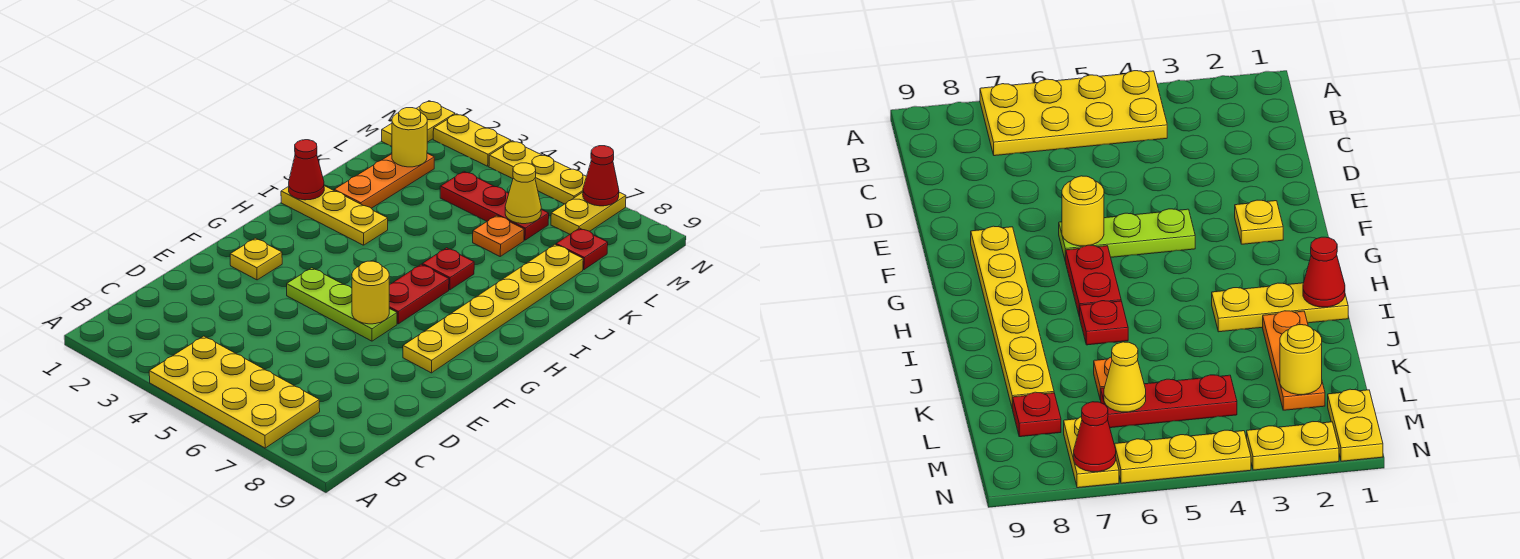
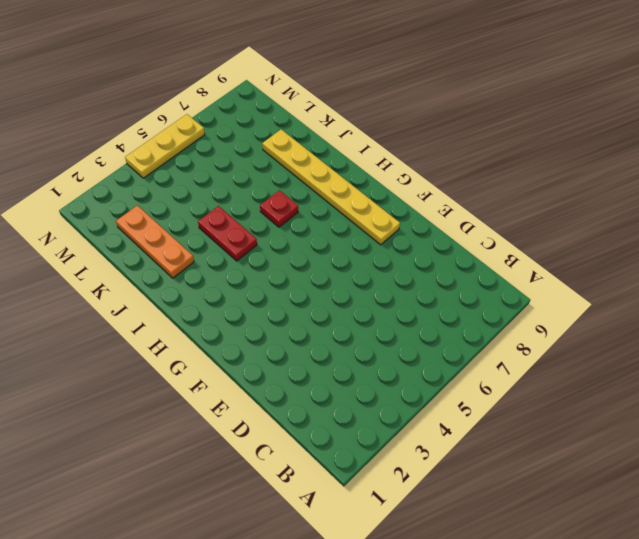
red 1x2 plate [198,206,257,261] -> red 1x2 plate moved to [389,264,449,324]
none -> yellow 2x4 plate [149,336,320,448]
none -> yellow 1x1 plate [230,238,282,280]
none -> lime 1x3 plate [287,268,397,341]

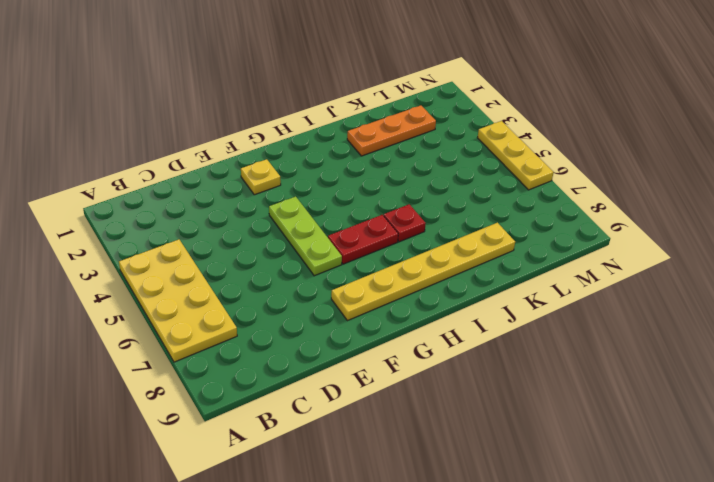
none -> yellow 1x3 plate [281,186,388,245]
none -> orange 1x1 plate [473,215,524,256]
none -> red 1x3 plate [440,172,549,240]

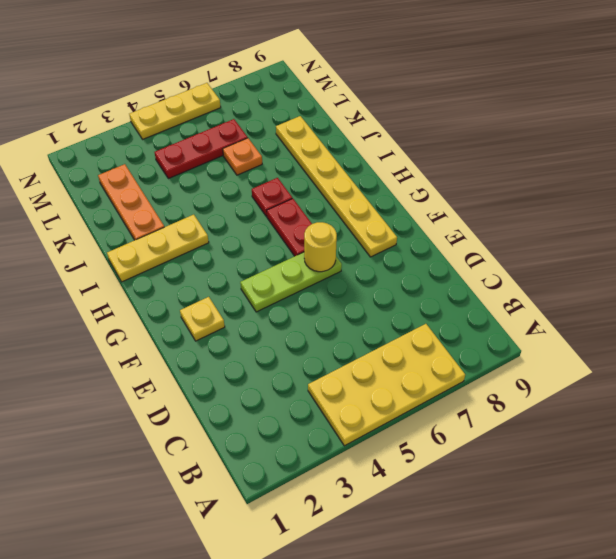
none -> red 1x1 plate [556,228,608,270]
none -> yellow 1x2 plate [382,101,455,146]
none -> yellow 1x2 plate [551,192,626,234]

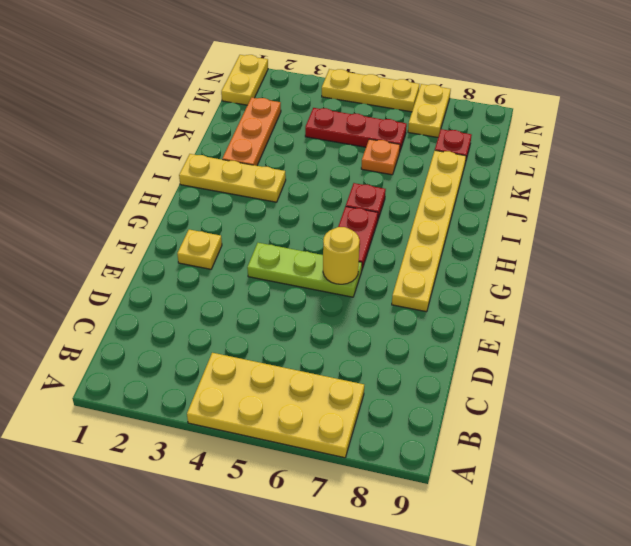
none -> yellow 1x2 plate [433,114,511,166]
none -> red 1x1 cone [289,140,324,200]
none -> yellow 1x1 round brick [392,108,427,167]

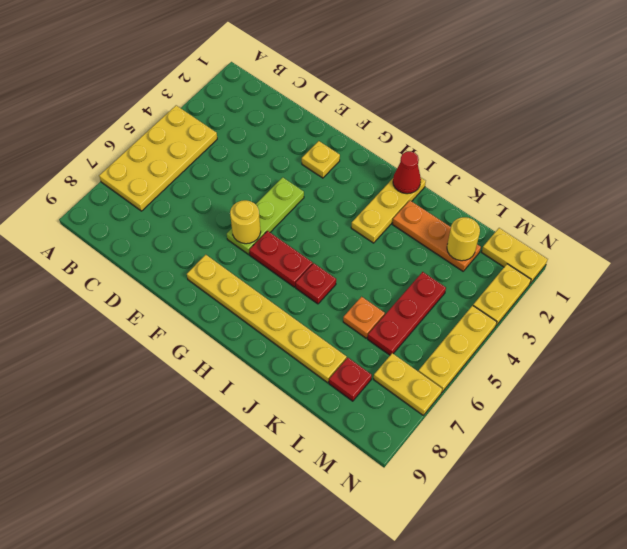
none -> yellow 1x1 cone [505,163,541,224]
none -> red 1x1 cone [583,146,619,206]

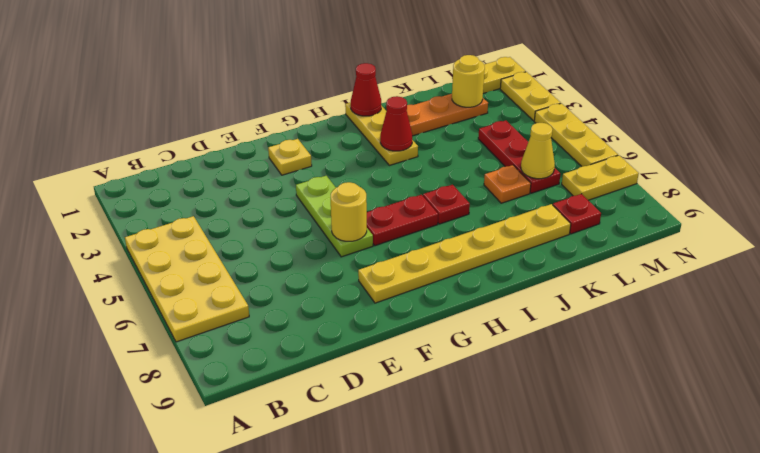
red 1x1 cone [380,96,412,151] -> red 1x1 cone moved to [583,146,619,206]

